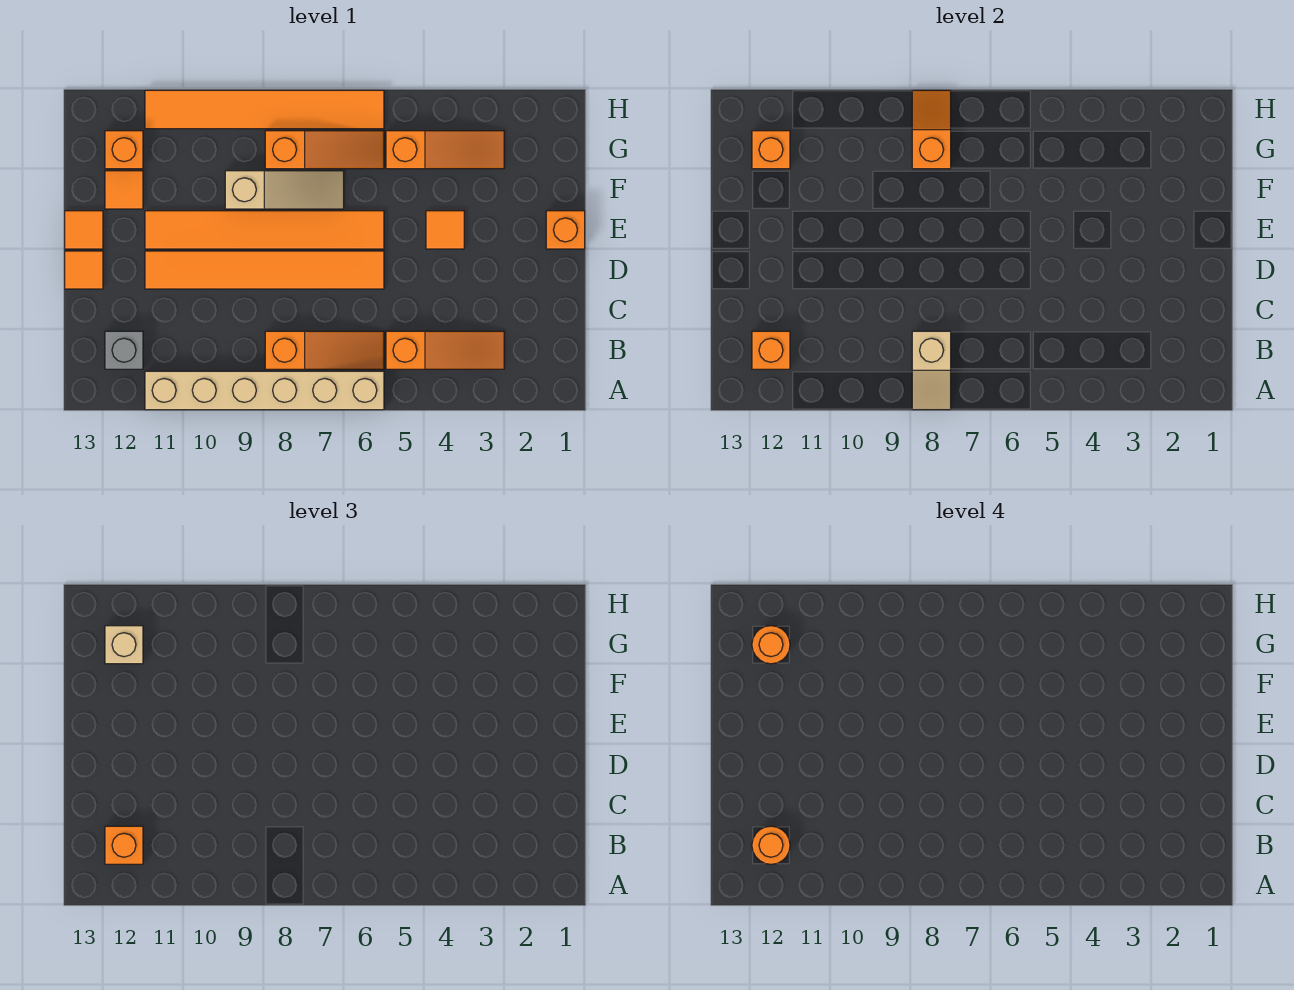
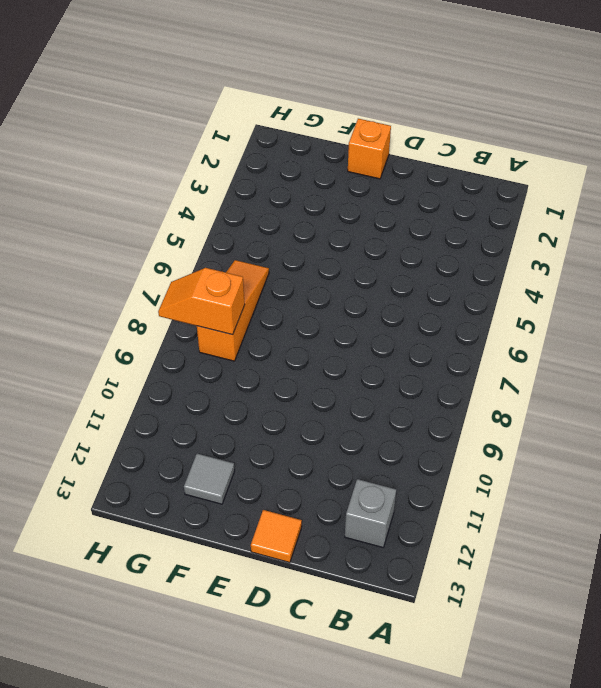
grey 1x1 tile [184,454,235,504] -> orange 1x1 tile [105,171,143,209]
none -> tan 1x6 brick [145,371,384,410]
none -> orange 1x3 slope [386,331,504,369]
none -> orange 1x3 slope [265,331,384,369]

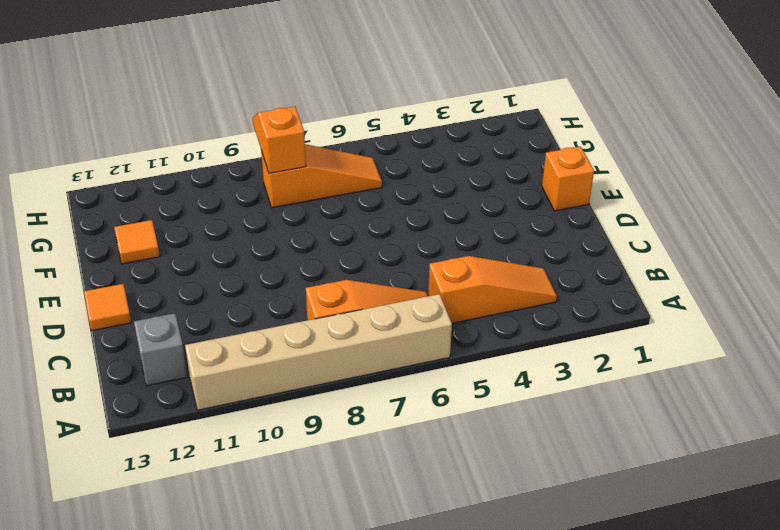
none -> orange 1x6 tile [145,251,384,289]
none -> orange 1x1 tile [426,211,464,249]
none -> orange 1x6 tile [145,211,384,249]

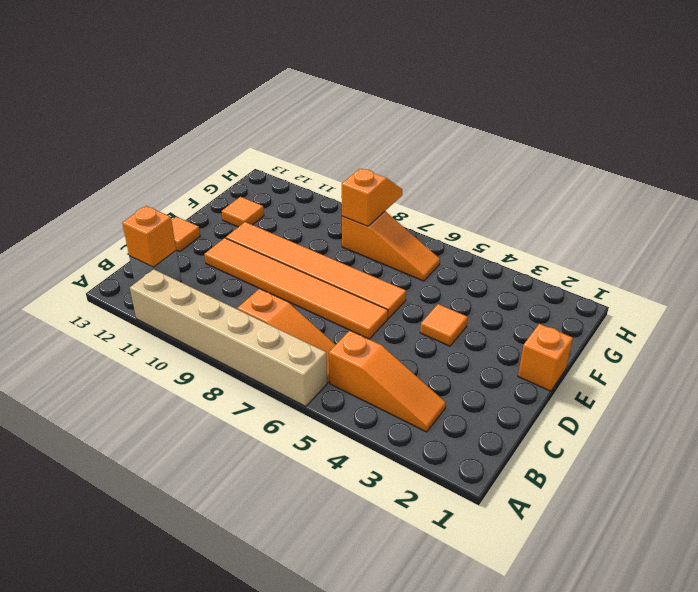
none -> orange 1x1 tile [65,211,103,249]
none -> tan 1x3 slope [225,171,344,209]
none -> orange 1x3 slope [386,131,504,169]

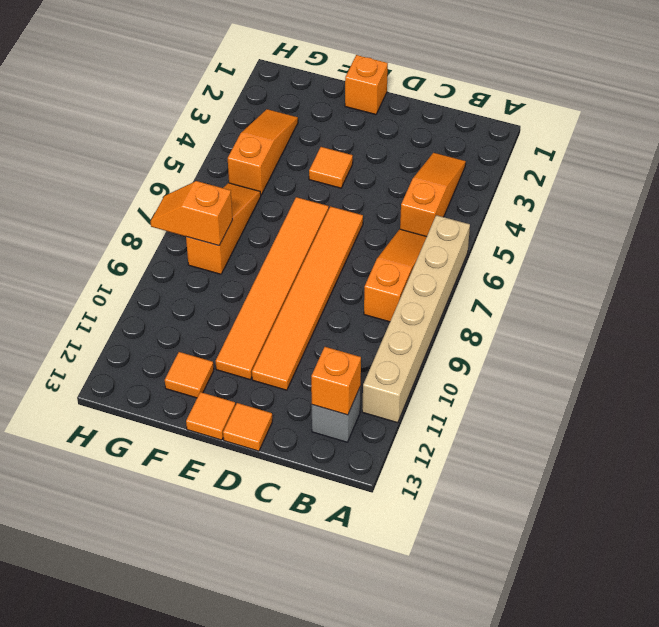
none -> tan 1x3 slope [225,171,344,209]
none -> orange 1x1 brick [105,131,143,169]
none -> orange 1x6 tile [145,90,384,129]

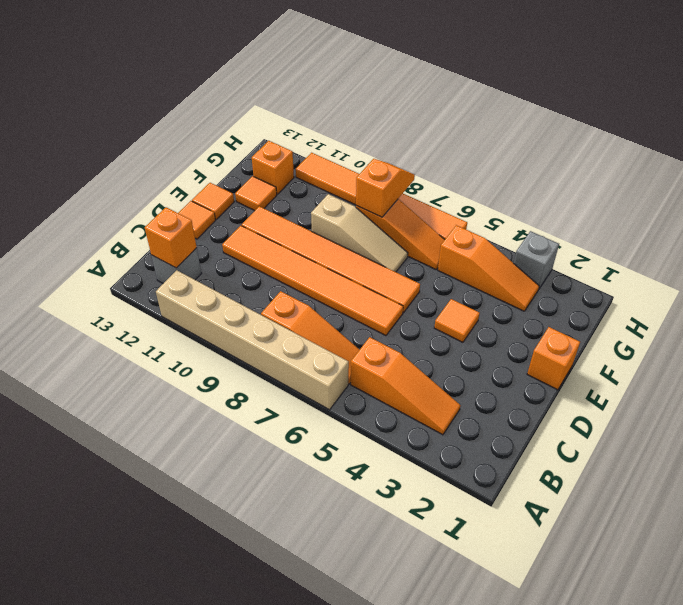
grey 1x1 brick [514,231,559,289] -> none
none -> tan 1x2 slope [912,331,951,410]
none -> orange 1x1 brick [752,131,790,169]
none -> orange 1x1 brick [105,826,143,864]

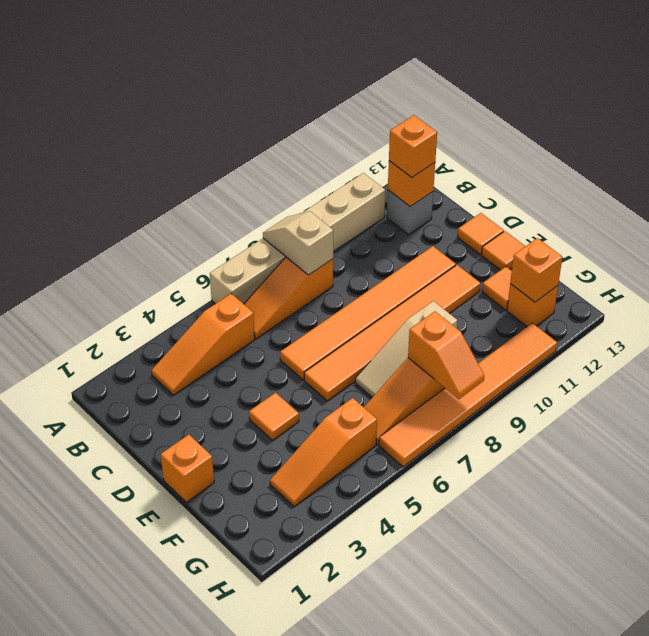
none -> tan 1x1 brick [105,626,143,664]
none -> orange 1x1 round brick [752,826,790,864]
none -> orange 1x1 round brick [752,626,790,664]

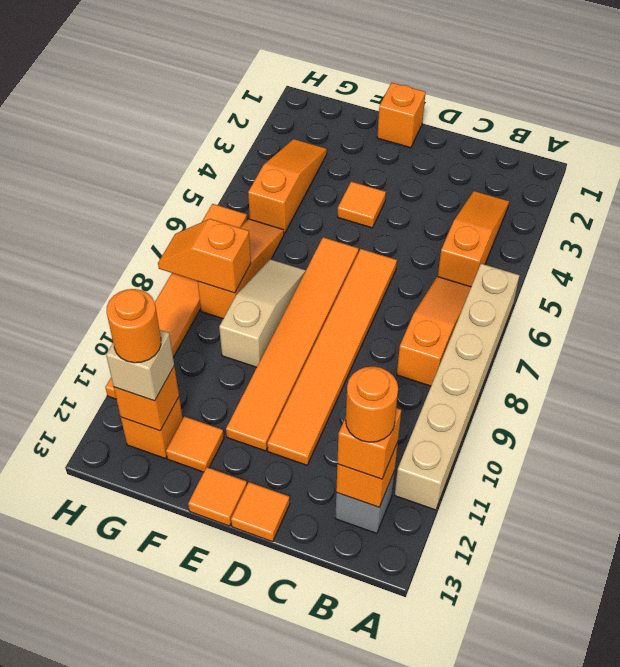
none -> tan 1x2 slope [912,331,951,410]

